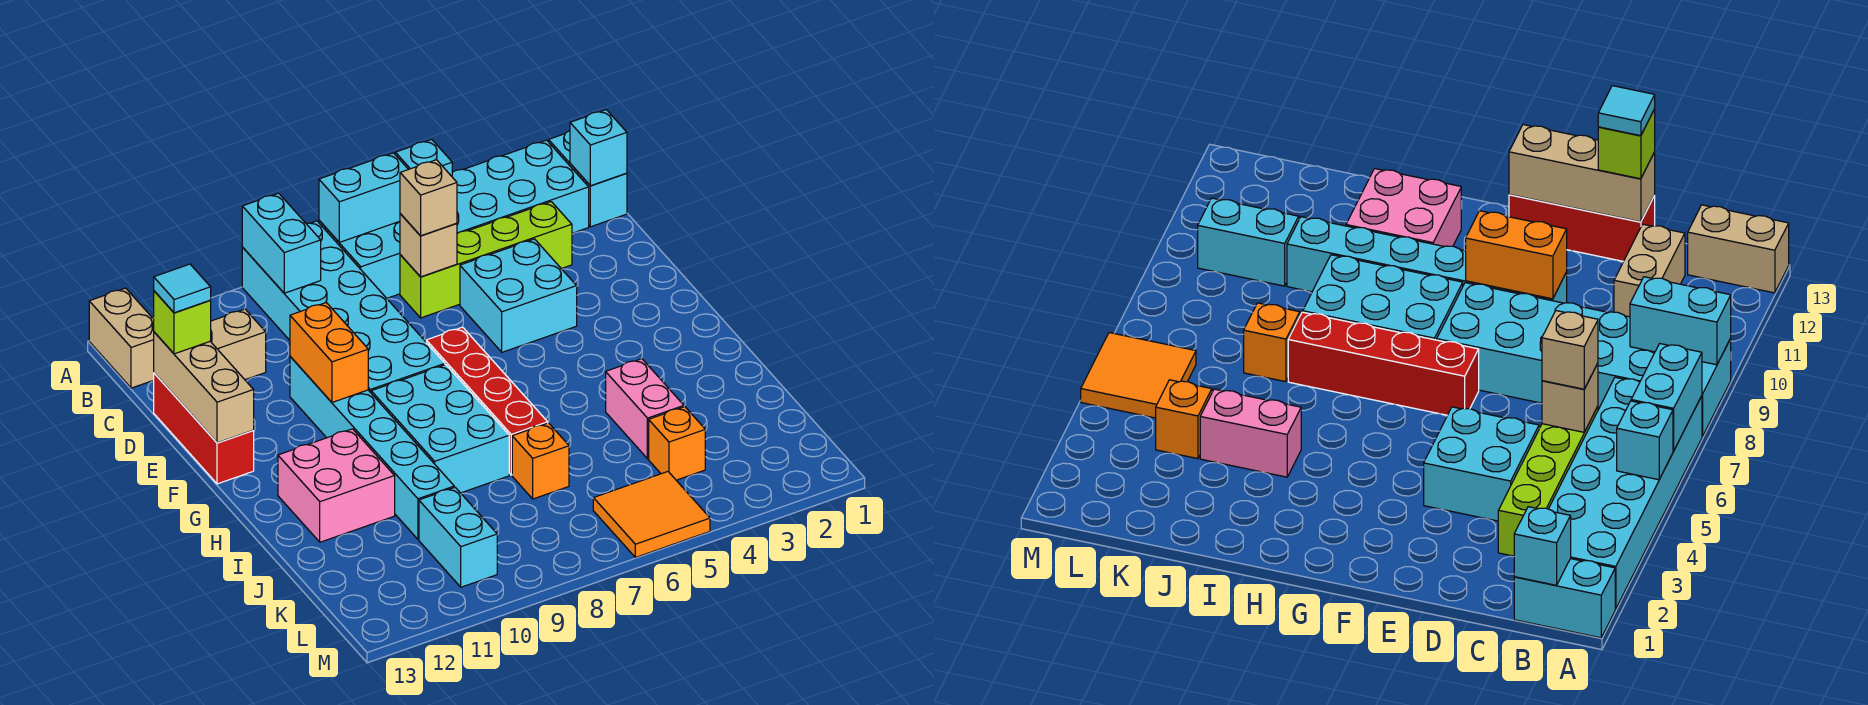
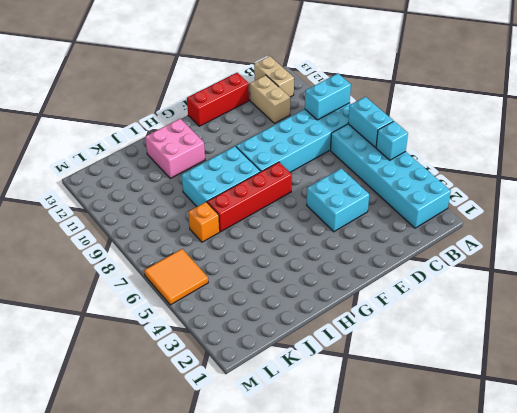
tan 1x2 brick [254,56,294,97] -> tan 1x2 brick turned to [89,288,154,388]
none -> cyan 1x2 brick [549,131,627,227]
none -> lime 1x4 brick [400,202,572,318]
none -> cyan 1x6 brick [290,357,454,539]

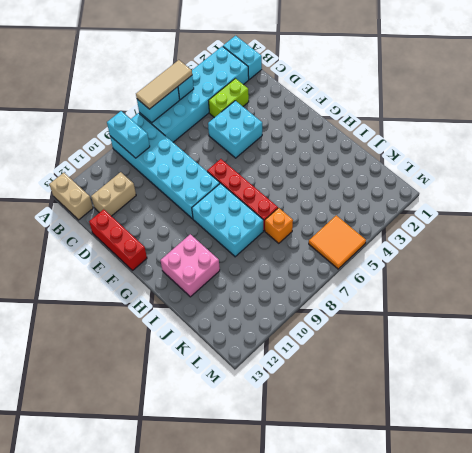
tan 1x3 tile [136,60,192,109] -> none
lime 1x2 brick [209,78,249,118] -> lime 1x4 brick [400,202,572,318]
none -> cyan 1x6 brick [290,357,454,539]
none -> pink 1x2 brick [606,359,684,459]
none -> orange 1x1 brick [649,407,705,480]

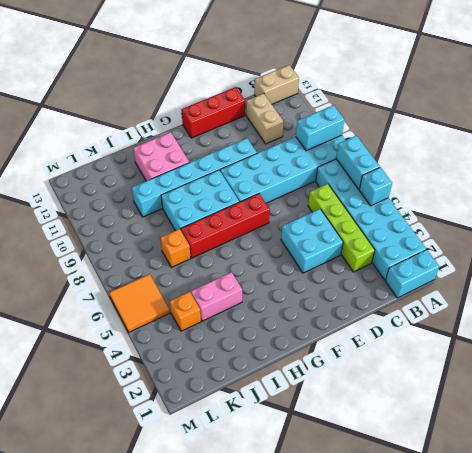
none -> cyan 1x2 brick [419,487,497,587]
none -> cyan 1x1 brick [570,110,627,186]
none -> tan 1x1 brick [400,214,457,277]

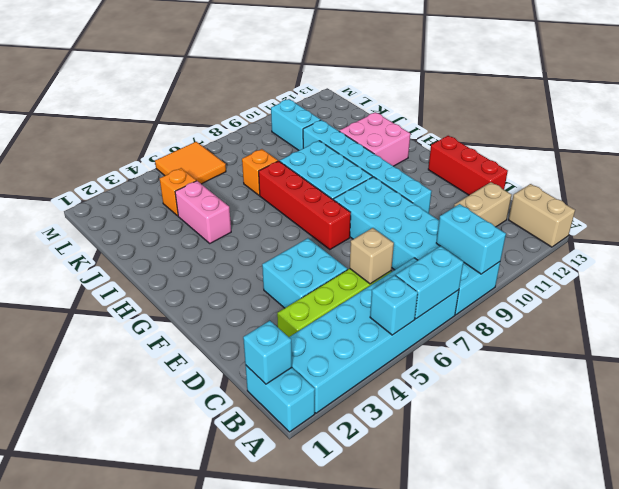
none -> tan 1x3 brick [154,332,254,443]
none -> orange 1x2 brick [290,303,368,402]
none -> tan 1x1 brick [400,160,457,236]

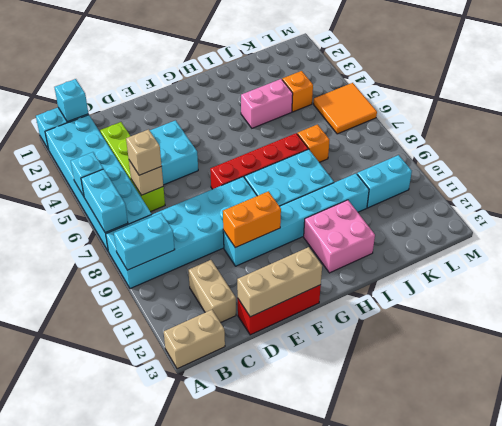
none -> lime 1x1 brick [154,291,211,354]
none -> cyan 1x1 tile [154,264,211,313]

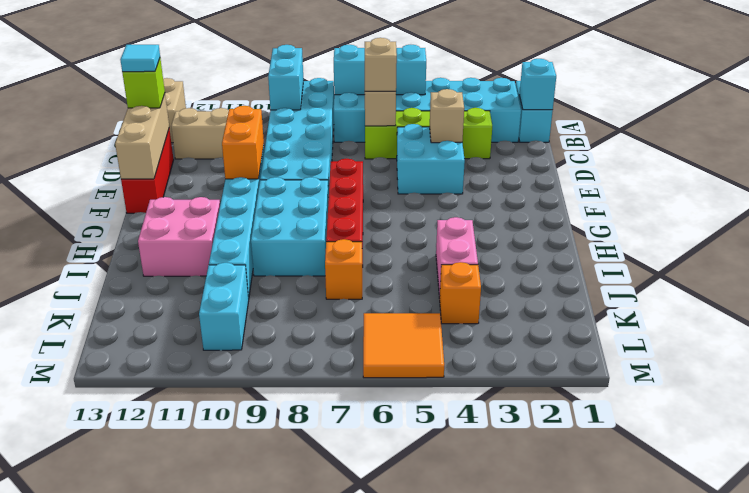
tan 1x1 brick [430,89,464,143] -> none

